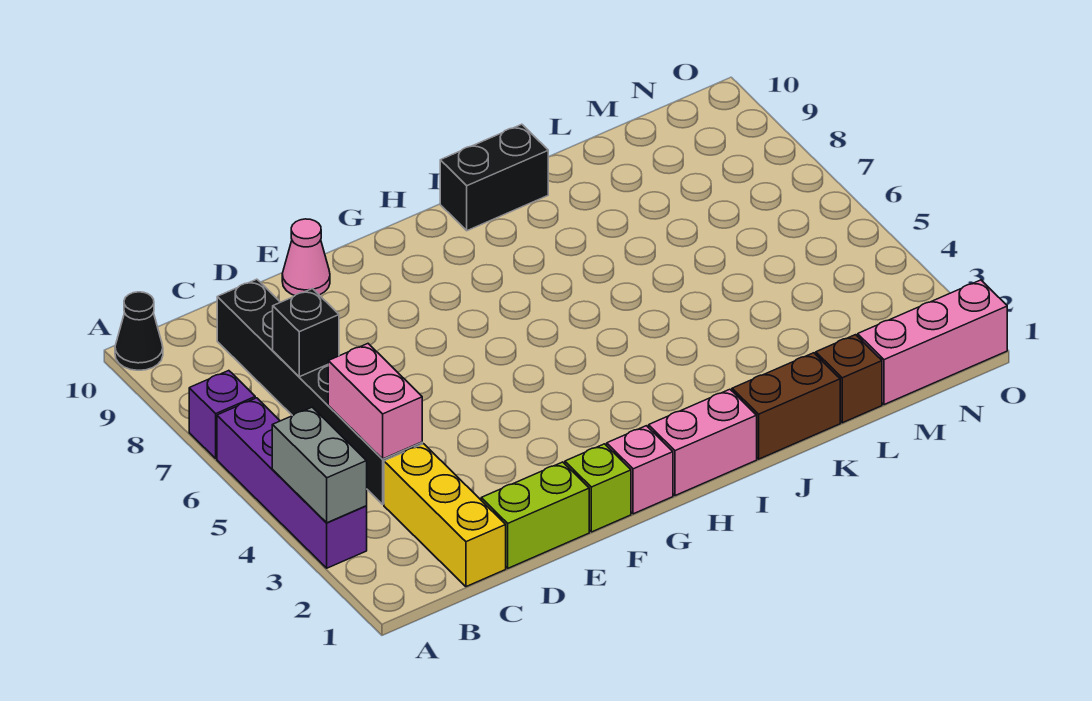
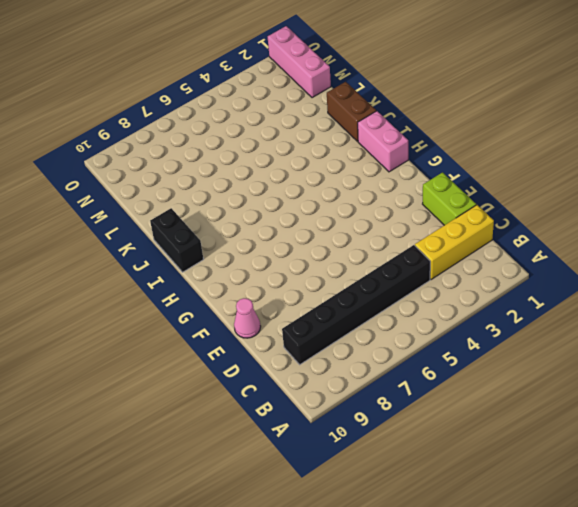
none -> purple 1x4 brick [217,398,367,568]
none -> purple 1x1 brick [189,371,255,458]
none -> black 1x1 cone [115,292,163,370]

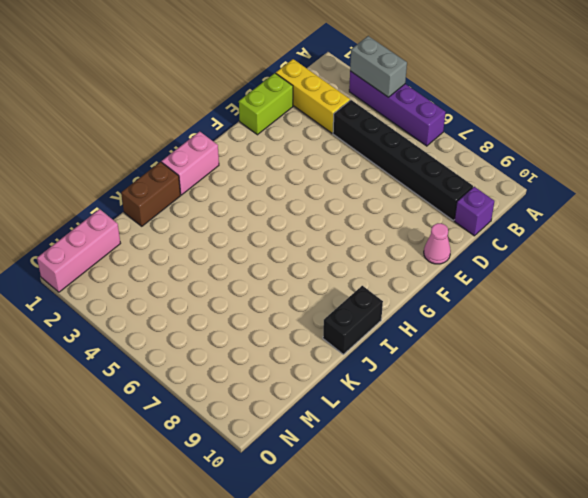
purple 1x1 brick [454,187,494,236] -> purple 1x1 brick moved to [189,371,255,458]
none -> black 1x1 cone [115,292,163,370]
none -> lime 1x1 brick [565,444,631,532]
none -> pink 1x1 brick [607,426,673,514]

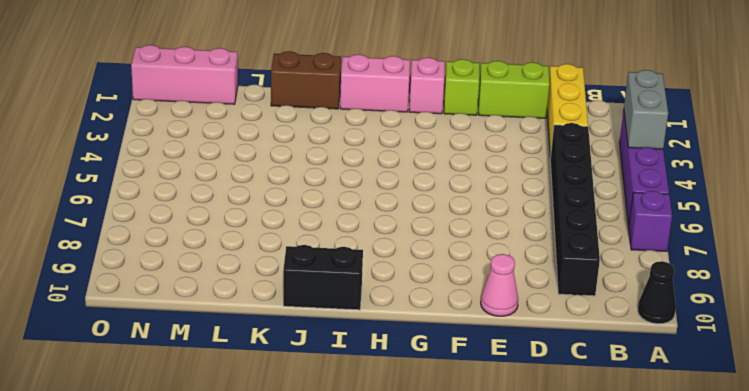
none -> brown 1x1 brick [816,335,882,423]
none -> pink 1x2 brick [328,344,422,459]
none -> black 1x1 brick [273,289,339,377]

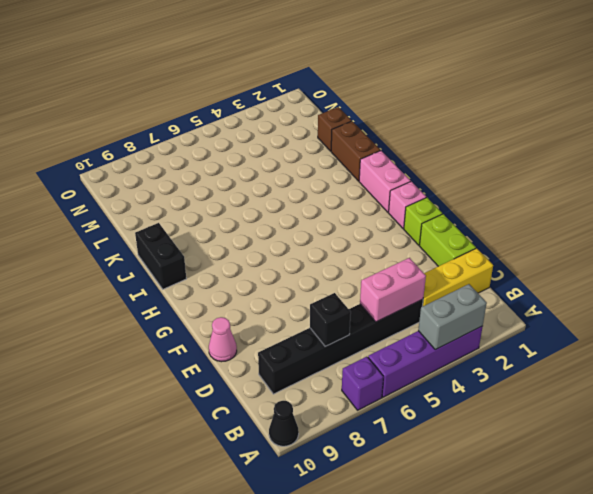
none -> pink 1x3 brick [858,280,1007,405]

